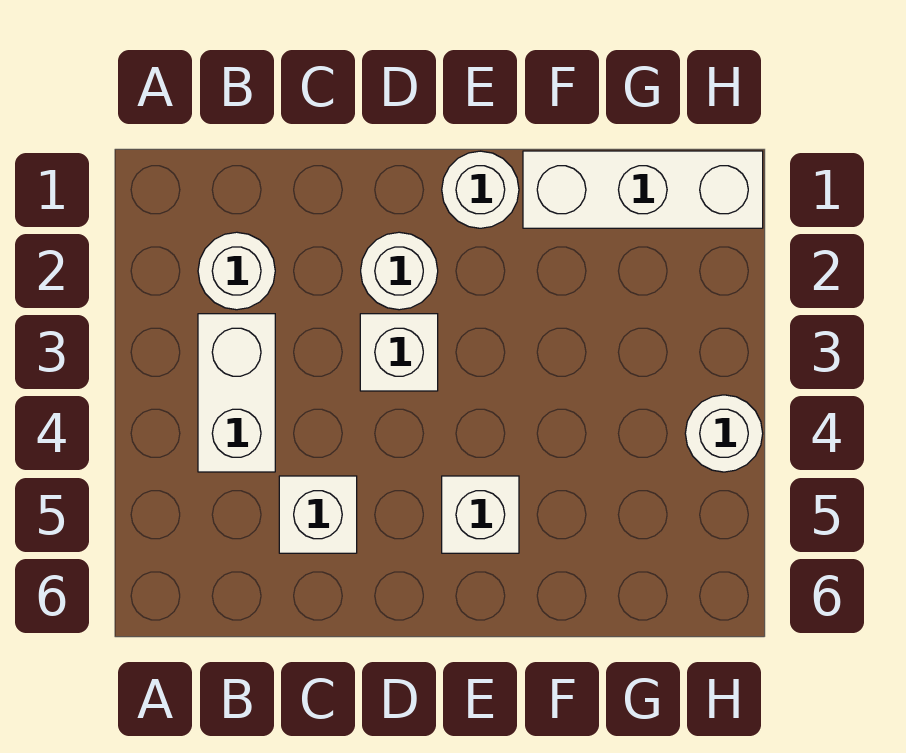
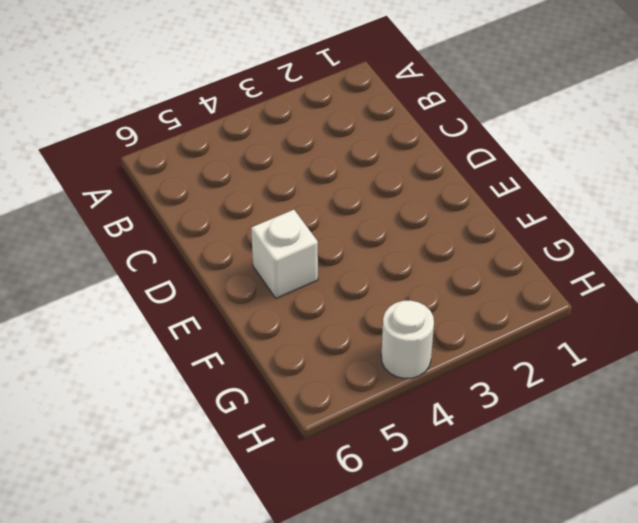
none -> white 1x1 round brick [198,232,275,310]
none -> white 1x2 brick [198,314,275,472]

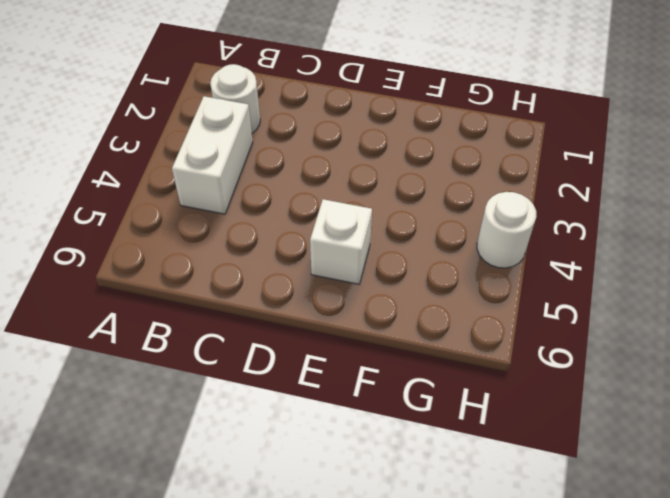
none -> white 1x1 brick [279,476,357,553]
none -> white 1x1 round brick [361,232,438,310]

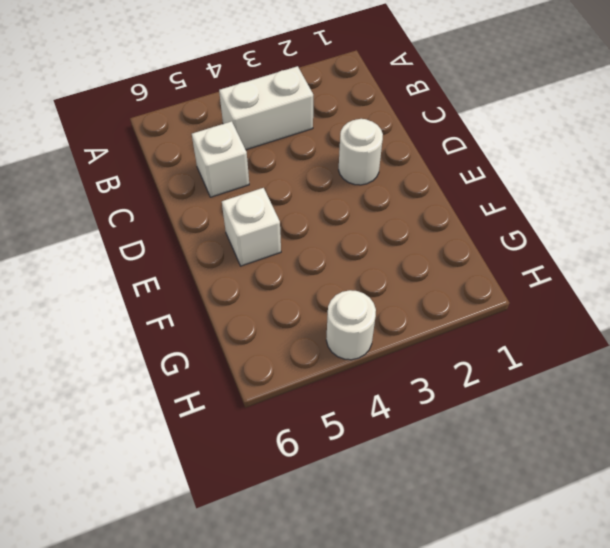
none -> white 1x1 round brick [198,232,275,310]
none -> white 1x1 brick [360,314,438,391]

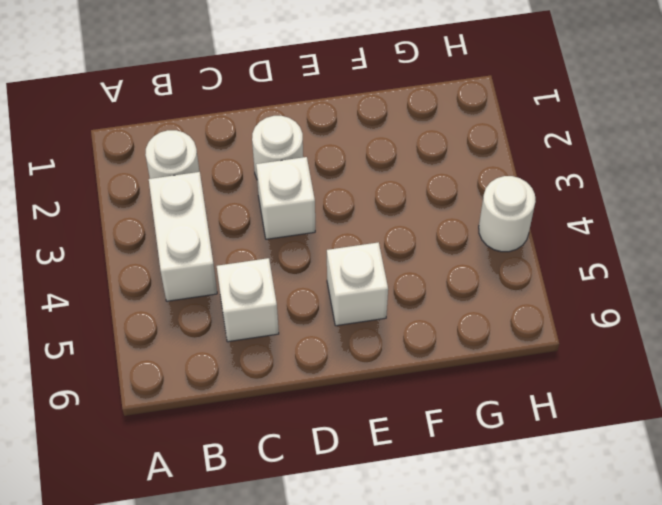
none -> white 1x1 round brick [442,151,519,228]
none -> white 1x3 brick [523,151,763,228]

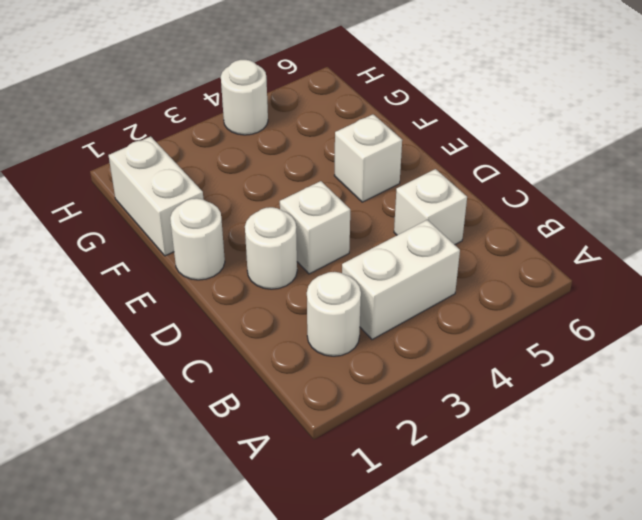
white 1x2 brick [109,136,203,256] -> white 1x3 brick [523,151,763,228]

